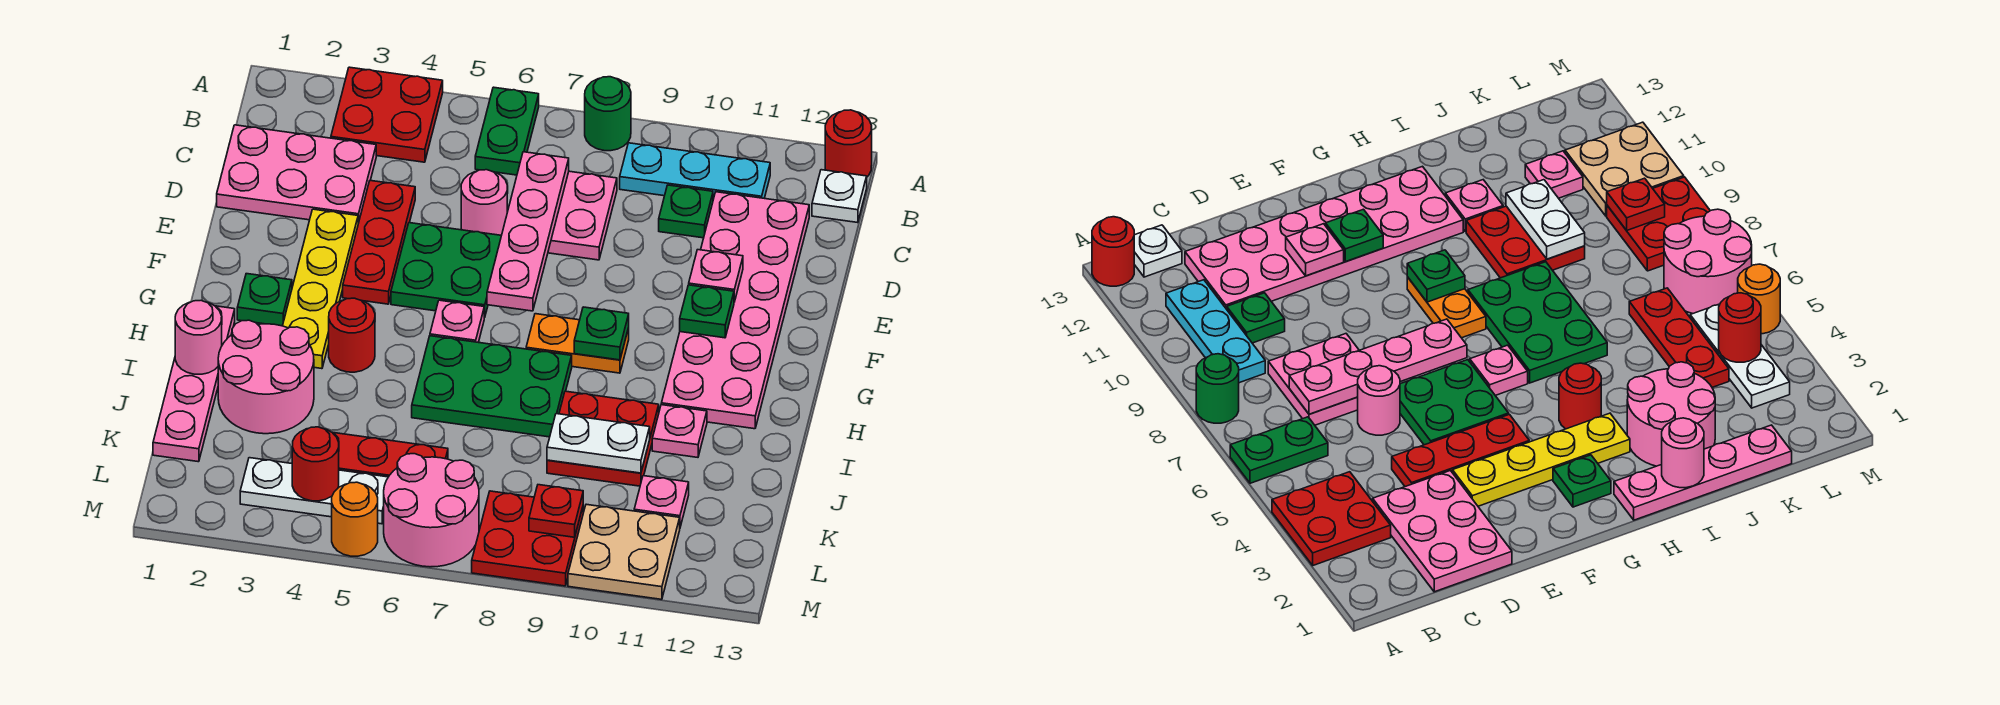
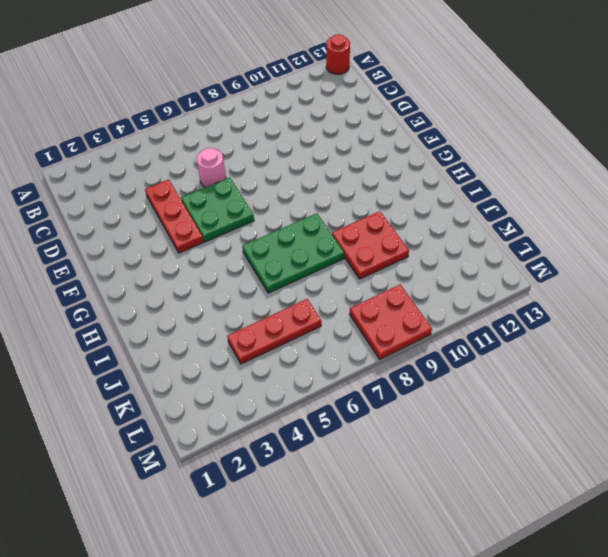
none -> red 2x2 plate [331,67,443,162]
none -> green 1x2 plate [475,87,539,175]
none -> green 1x1 round brick [585,77,631,151]
none -> cyan 1x3 plate [620,143,770,199]

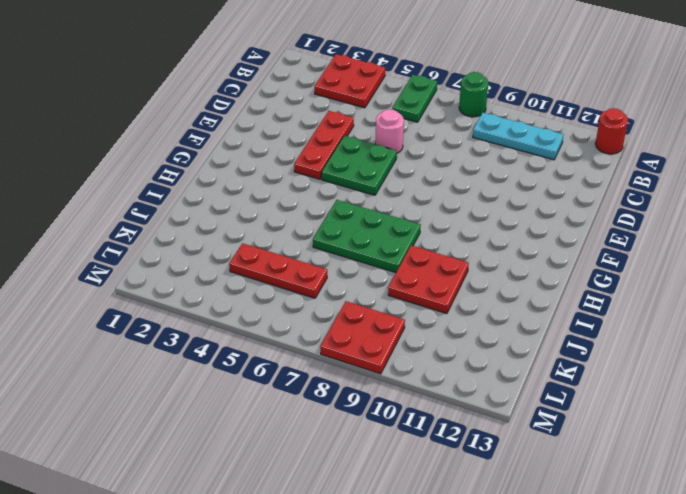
none -> white 1x1 plate [812,170,867,223]
none -> pink 2x3 plate [217,125,376,223]
none -> pink 2x2 plate [548,171,617,260]
none -> green 1x1 plate [659,185,713,238]

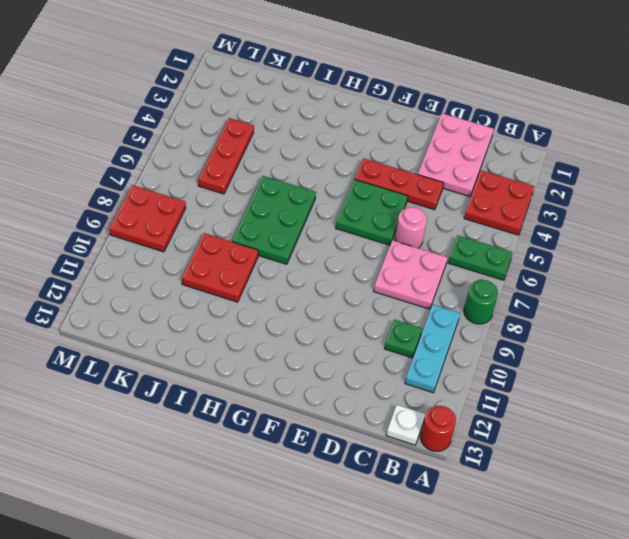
none -> pink 2x6 plate [661,192,809,429]
none -> yellow 1x4 plate [283,209,358,369]
none -> green 1x1 plate [237,274,292,326]
none -> pink 1x1 plate [430,300,485,342]

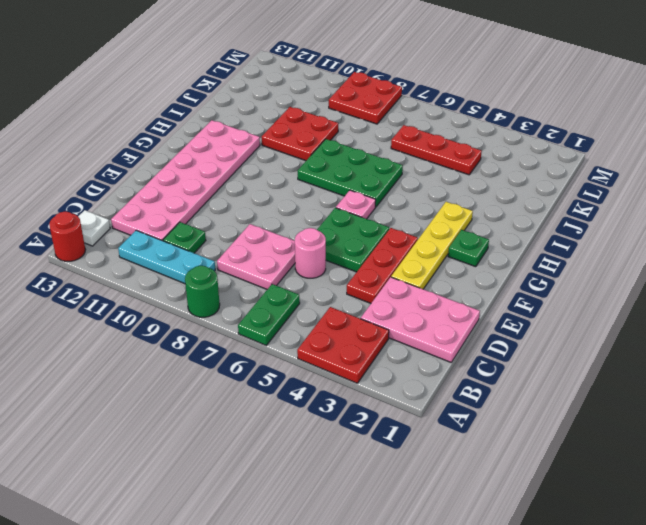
none -> orange 1x2 plate [526,314,629,373]
none -> pink 1x4 plate [153,306,235,462]
none -> red 1x1 round brick [329,298,375,372]
none -> pink 2x2 round brick [218,320,314,434]

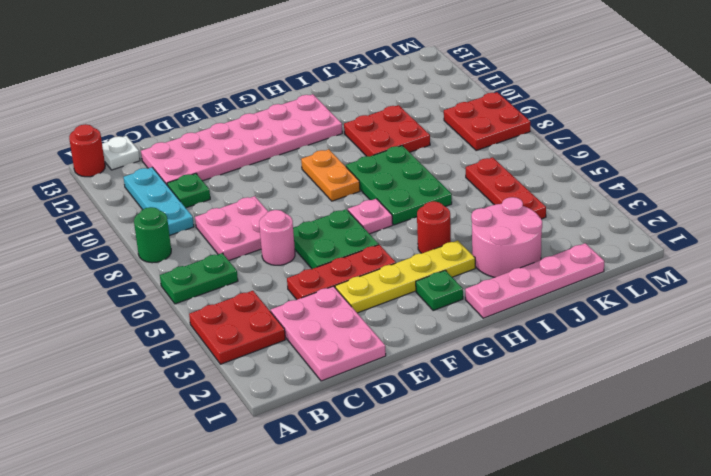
none -> pink 1x1 plate [652,405,707,457]
none -> pink 1x1 plate [634,476,689,527]
none -> white 1x3 plate [240,458,388,524]
none -> pink 2x2 round brick [384,454,479,567]

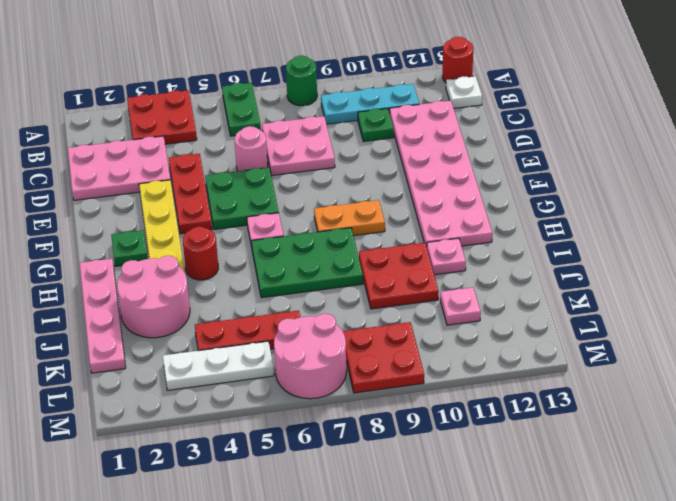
none -> tan 2x2 plate [568,504,680,599]
none -> orange 1x1 round brick [332,482,378,556]
none -> pink 1x4 plate [487,152,569,311]
none -> pink 1x1 plate [689,250,743,302]

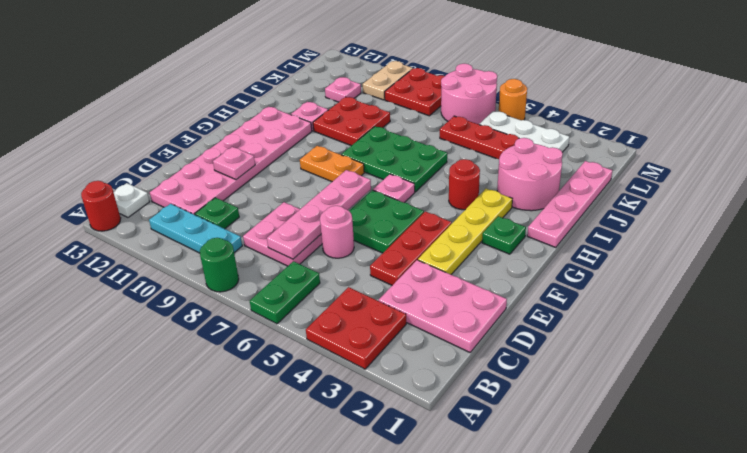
tan 1x2 plate [363,61,413,100] -> tan 2x2 plate [568,504,680,599]
none -> green 1x1 plate [680,285,734,338]
none -> green 1x1 plate [574,307,629,360]
none -> pink 1x1 round brick [175,301,222,374]
none -> white 1x2 plate [547,414,650,473]

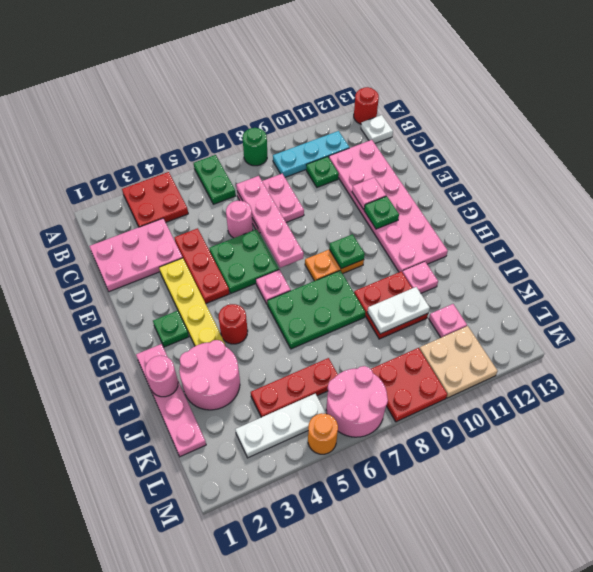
none -> red 1x1 round brick [292,427,339,501]
none -> red 1x1 plate [529,485,583,537]

